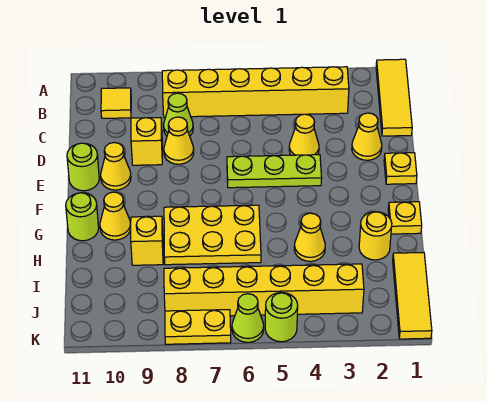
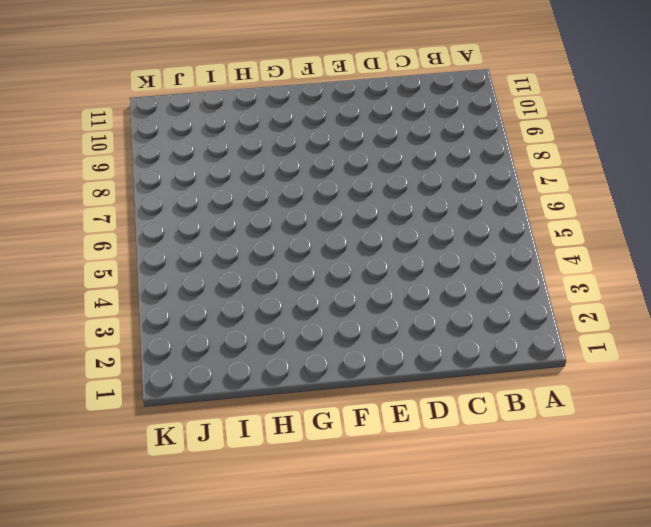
none -> yellow 1x3 tile [376,59,412,136]
none -> yellow 1x6 brick [162,67,349,117]
none -> yellow 1x1 tile [101,88,131,118]

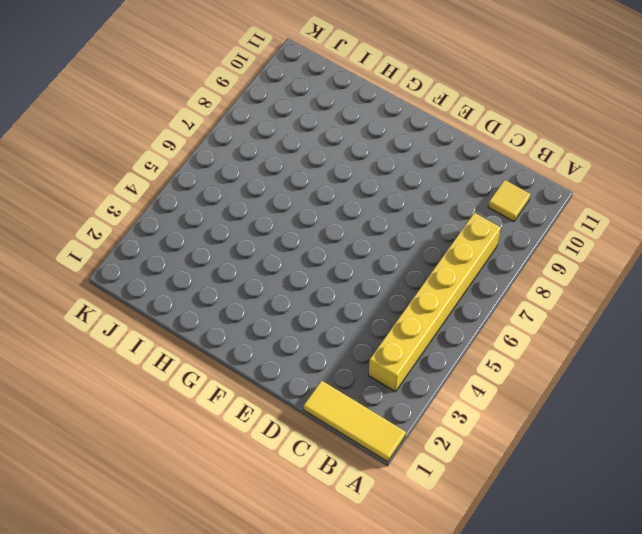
none -> lime 1x1 cone [164,93,193,136]
none -> yellow 1x1 cone [352,113,382,160]
none -> yellow 1x1 cone [289,114,319,155]

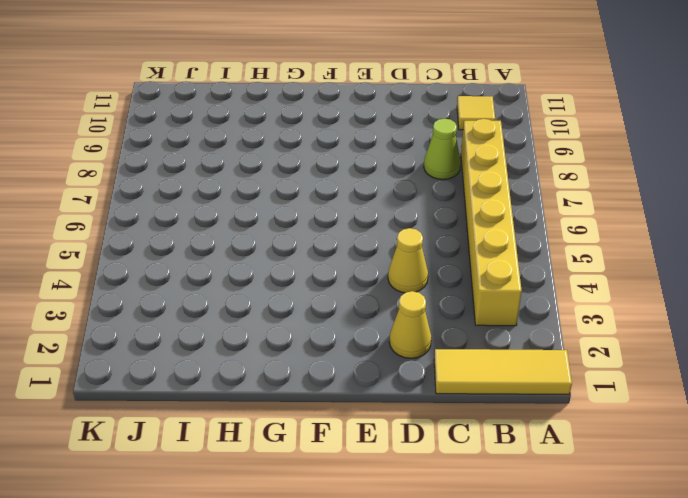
none -> yellow 1x1 cone [164,117,194,164]
none -> yellow 1x1 brick [131,118,162,165]
none -> yellow 1x1 plate [384,153,417,184]

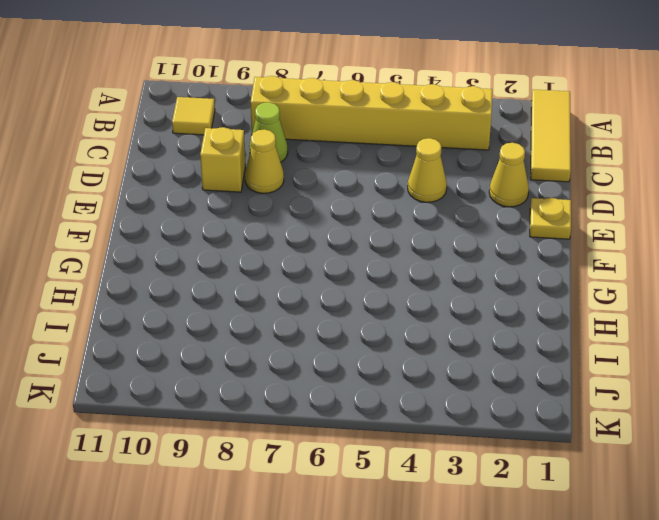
none -> lime 1x3 plate [227,155,322,188]
none -> yellow 1x1 cone [101,143,131,190]
none -> lime 1x1 round brick [67,143,99,191]

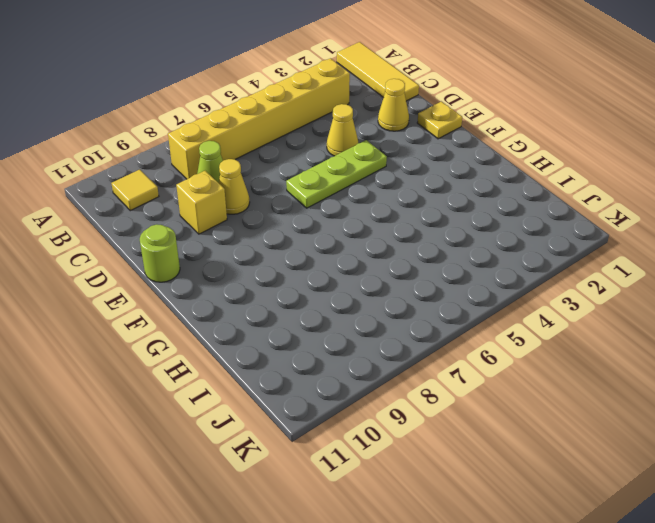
none -> yellow 1x1 cone [101,143,131,190]
none -> yellow 1x1 plate [388,202,422,234]
none -> yellow 2x3 plate [164,205,261,265]

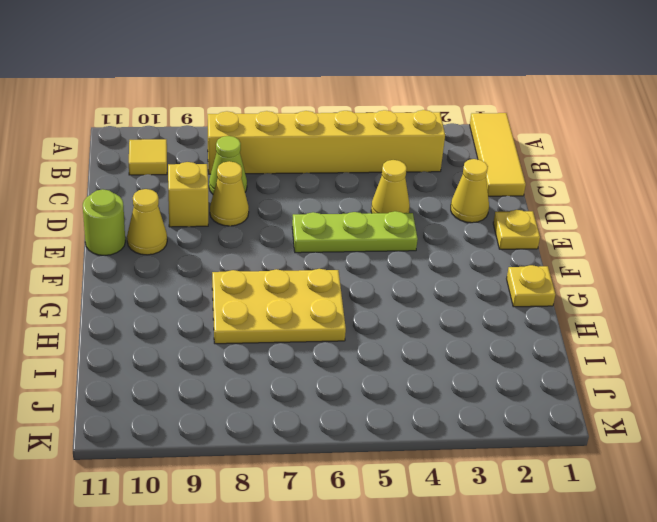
none -> yellow 1x1 cone [100,192,131,240]
none -> lime 1x1 round brick [66,193,99,241]
none -> yellow 1x1 round brick [359,212,392,260]

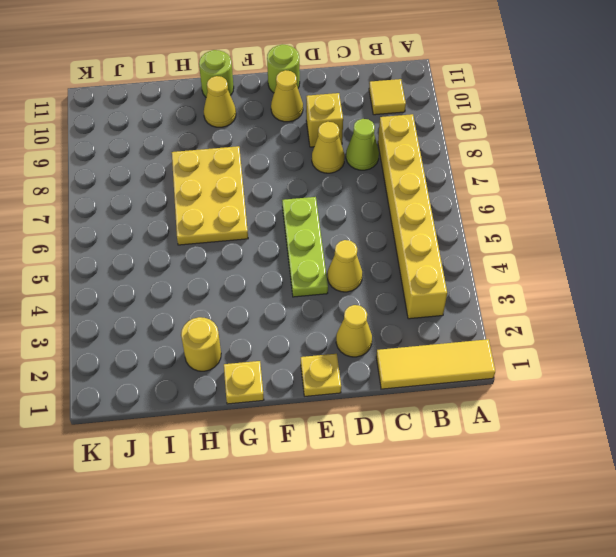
none -> yellow 1x1 cone [294,213,325,261]
none -> yellow 1x1 brick [131,216,163,265]
none -> yellow 1x3 tile [393,252,432,339]

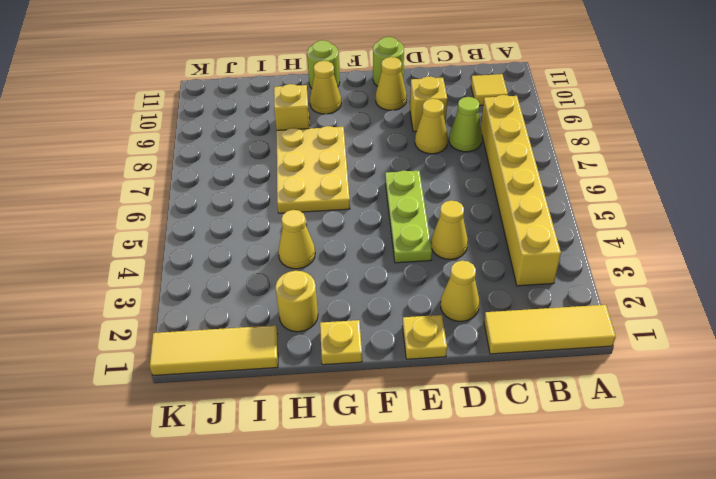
none -> yellow 1x6 brick [164,264,364,316]
none -> lime 1x1 round brick [265,292,298,342]
none -> lime 1x1 cone [232,294,264,342]

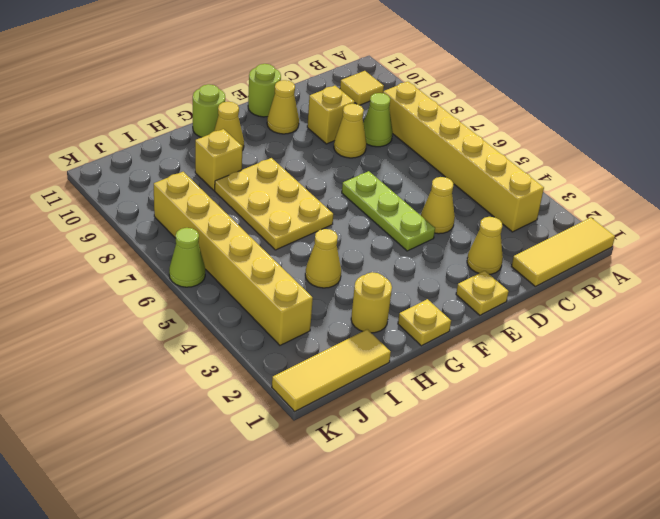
none -> lime 1x1 round brick [265,292,298,342]
none -> yellow 1x2 plate [165,310,231,344]

